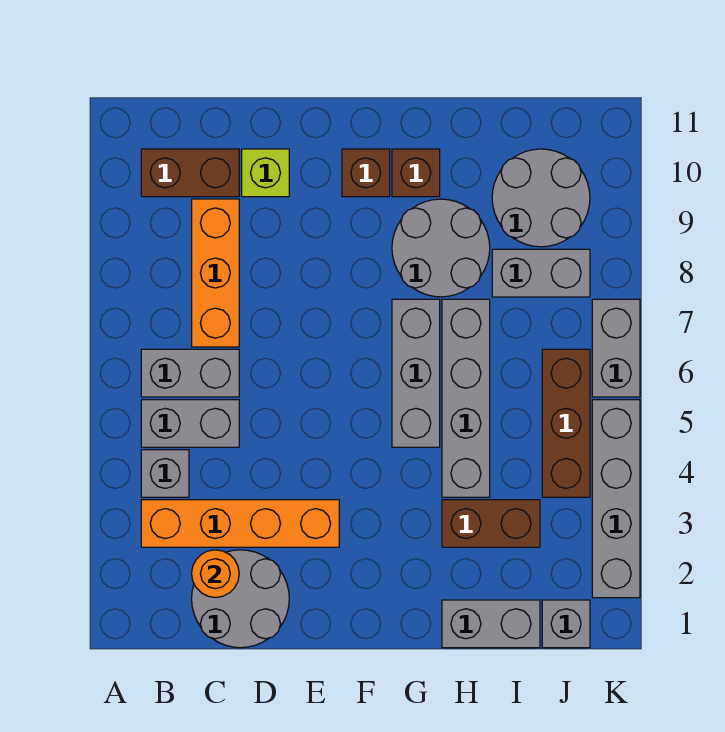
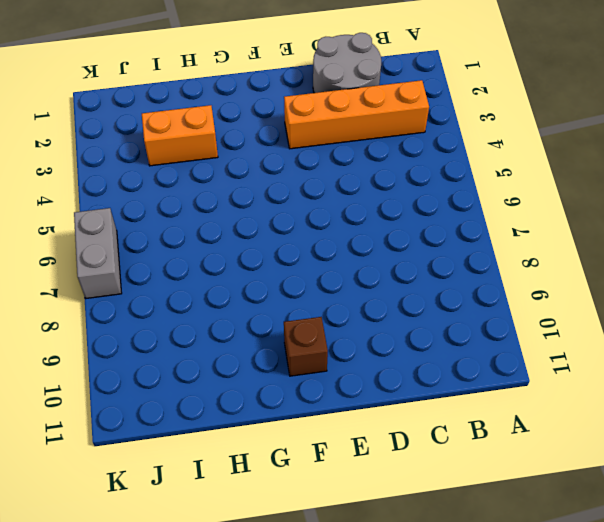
orange 1x2 brick [142,105,218,166] -> brown 1x2 brick [442,500,540,547]
none -> grey 1x1 brick [141,450,189,497]
none -> grey 1x2 brick [141,400,239,447]
none -> grey 1x2 brick [141,349,239,397]

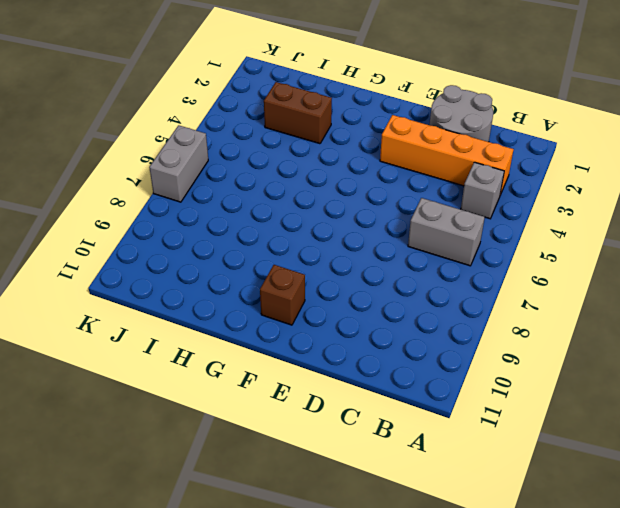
none -> grey 1x2 brick [141,400,239,447]
none -> brown 1x2 brick [141,149,239,197]
none -> orange 1x3 brick [192,199,239,347]

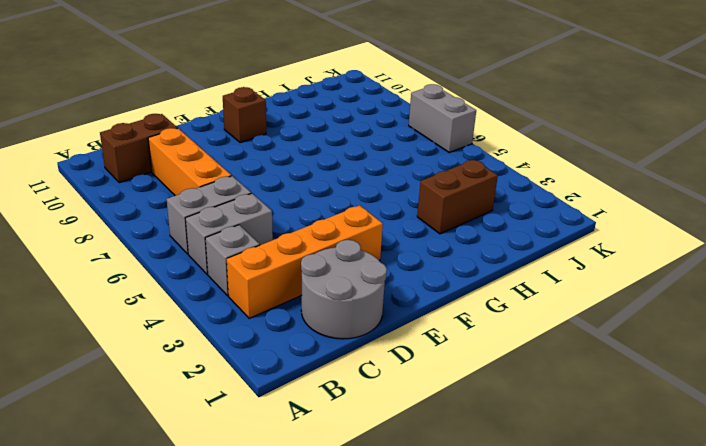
none -> lime 1x1 brick [242,149,289,197]
none -> grey 1x3 brick [392,299,440,447]
none -> grey 2x2 round brick [392,199,490,297]

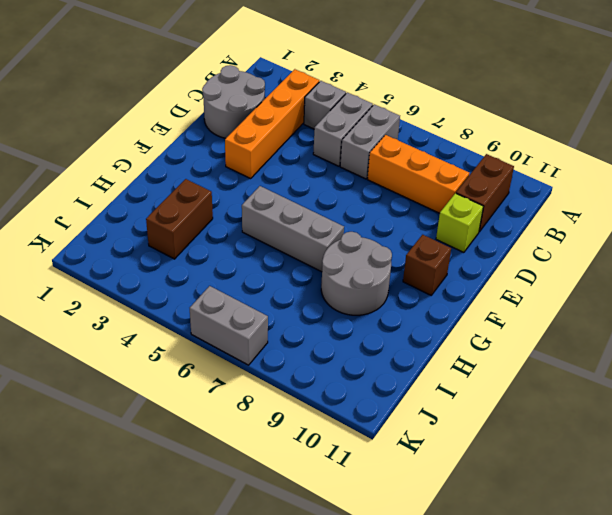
none -> brown 1x1 brick [392,149,440,197]
none -> grey 1x2 brick [442,600,540,648]
none -> grey 1x4 brick [442,299,490,497]

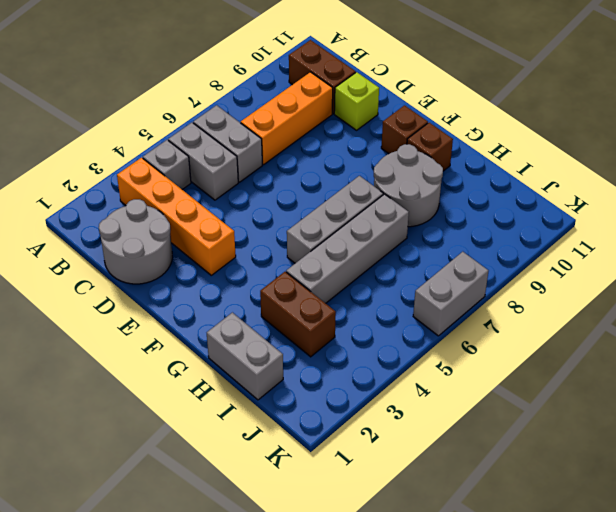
none -> grey 1x2 brick [492,249,590,297]
none -> grey 2x2 round brick [492,149,590,247]
none -> grey 1x1 brick [542,600,590,648]

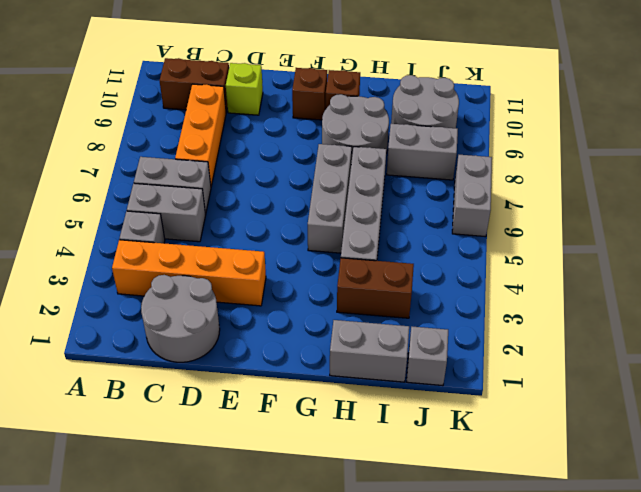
none -> brown 1x3 brick [542,349,590,497]
none -> grey 1x4 brick [592,400,640,598]
none -> orange 1x1 round brick [192,550,239,598]

